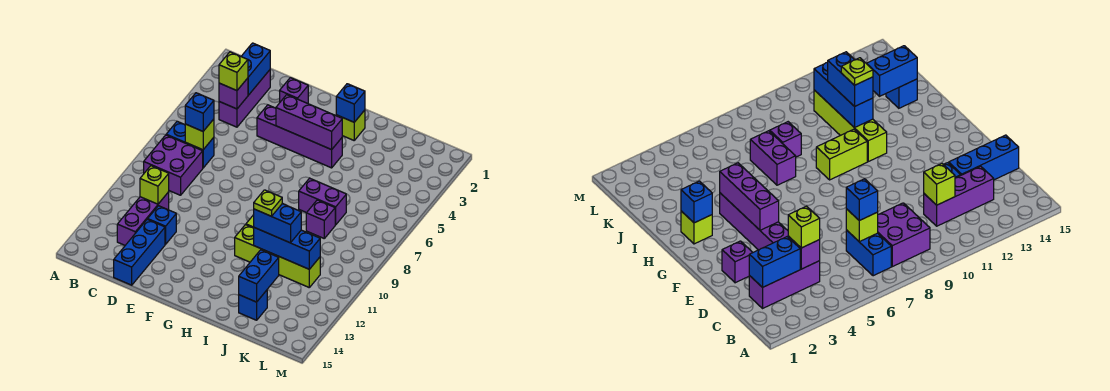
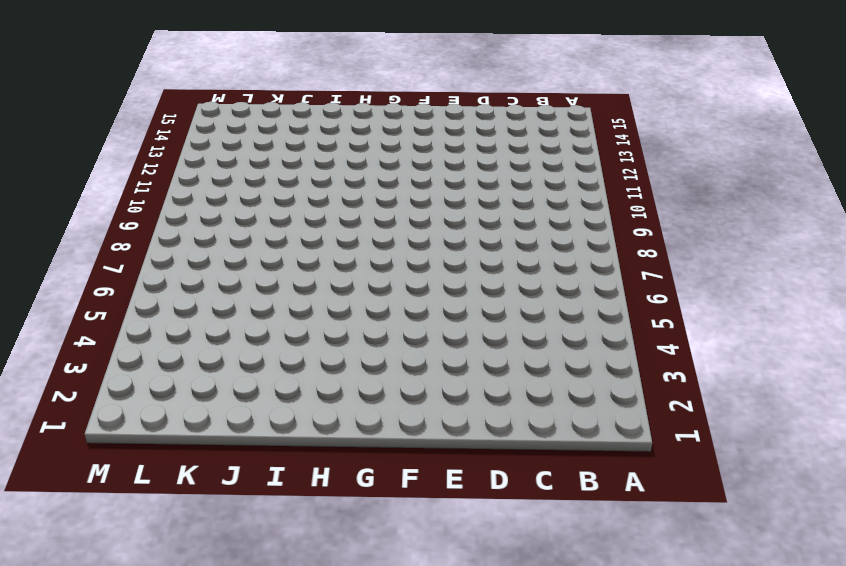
none -> blue 1x2 brick [166,121,214,168]
none -> purple 2x2 brick [144,135,203,195]
none -> purple 1x3 brick [219,70,270,127]

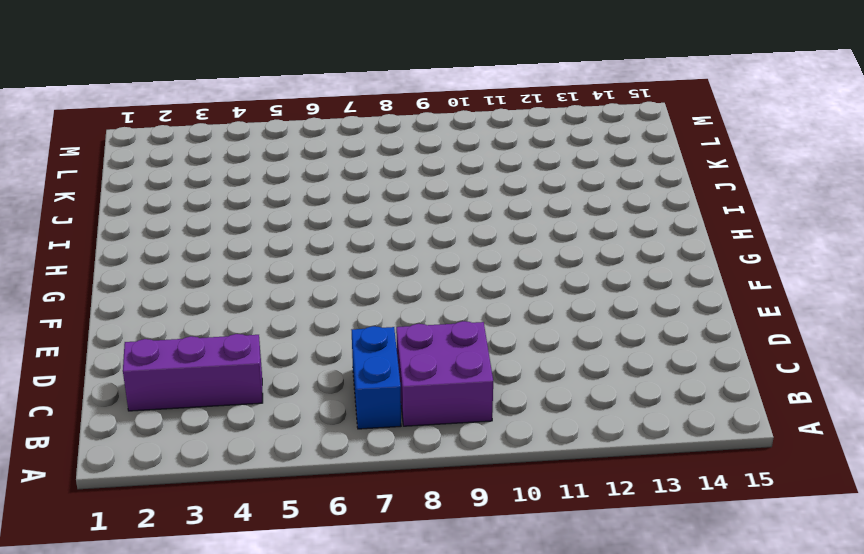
none -> purple 1x3 brick [117,192,169,245]
none -> blue 1x1 brick [148,206,176,244]
none -> blue 1x3 brick [114,219,165,285]

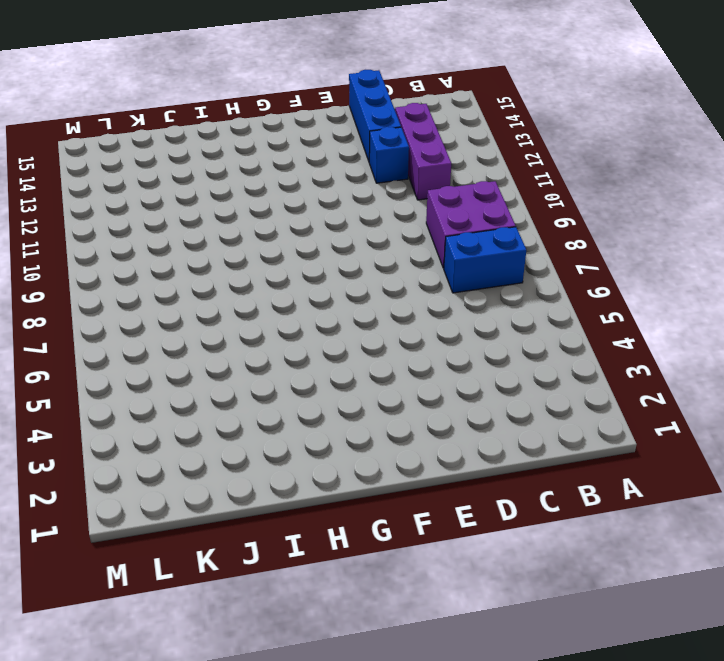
none -> purple 1x3 brick [219,70,270,127]
none -> purple 1x1 brick [280,78,308,103]
none -> purple 1x4 brick [257,105,342,168]

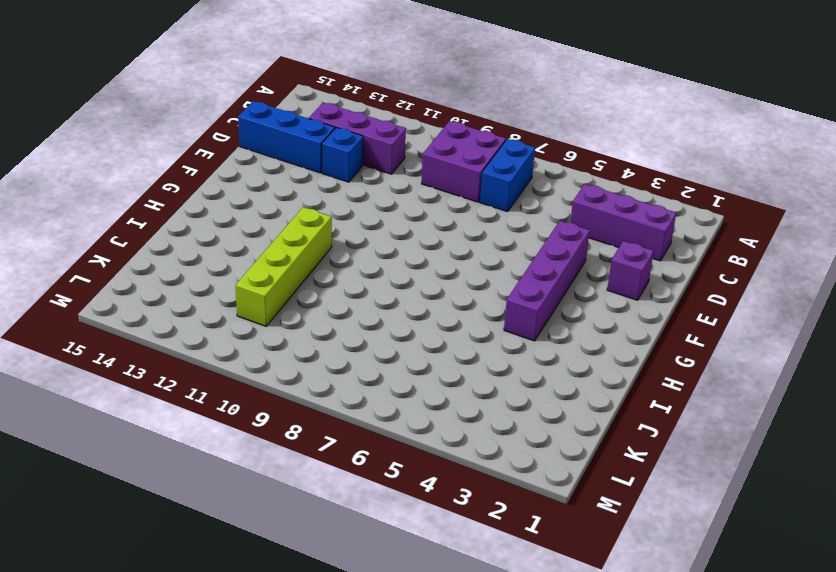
none -> lime 1x1 brick [336,110,365,140]
none -> lime 1x2 brick [816,129,867,180]
none -> purple 1x2 brick [299,178,346,225]

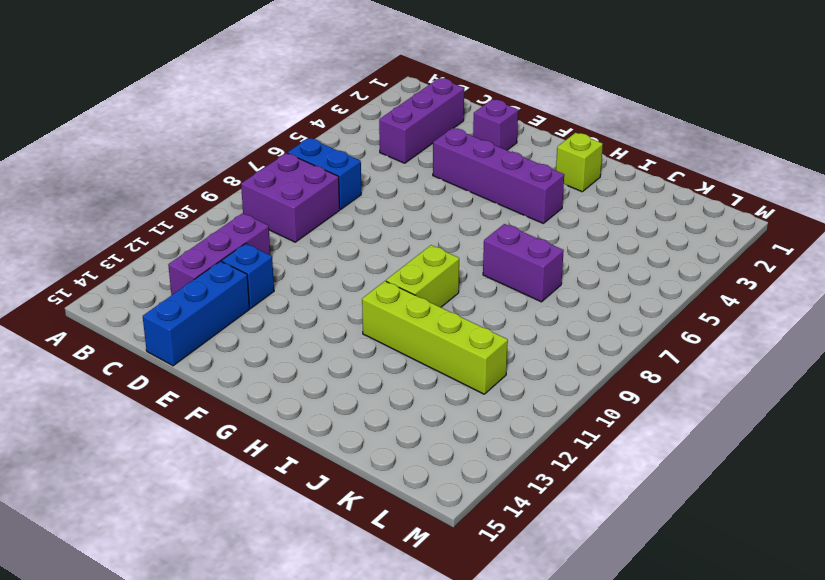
none -> purple 1x1 brick [306,200,335,238]
none -> blue 1x1 brick [239,290,267,320]
none -> blue 1x2 brick [241,43,270,95]

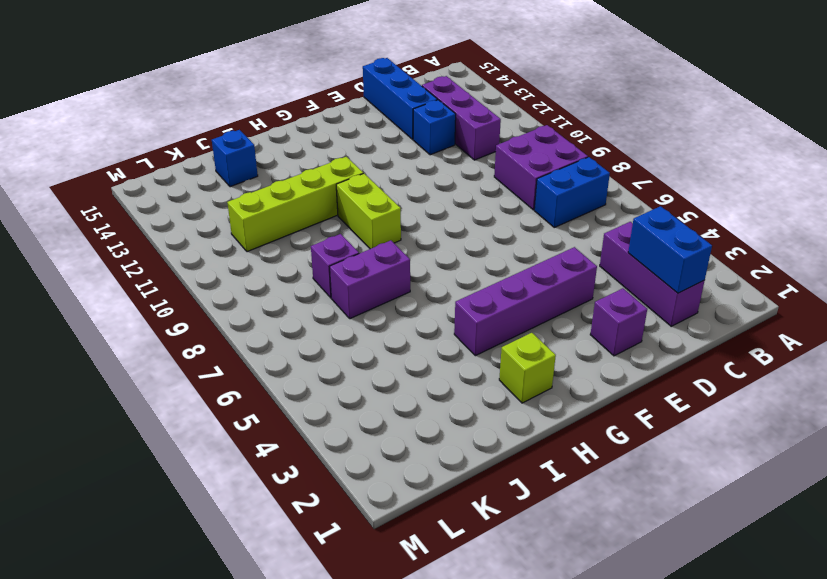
none -> purple 1x1 brick [219,78,248,109]
none -> lime 1x1 brick [185,119,214,150]
none -> lime 1x1 brick [140,166,169,204]

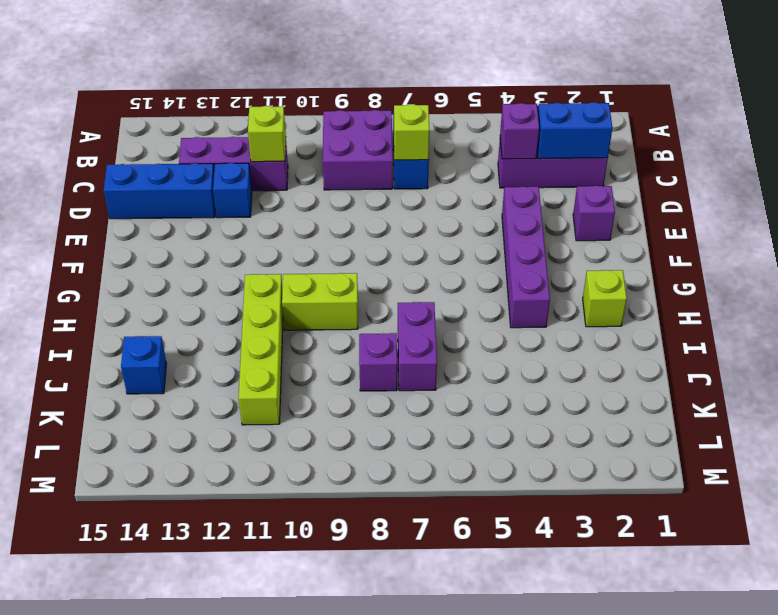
none -> purple 1x3 brick [276,95,342,150]
none -> blue 1x1 brick [336,84,365,122]
none -> blue 1x3 brick [254,228,320,269]

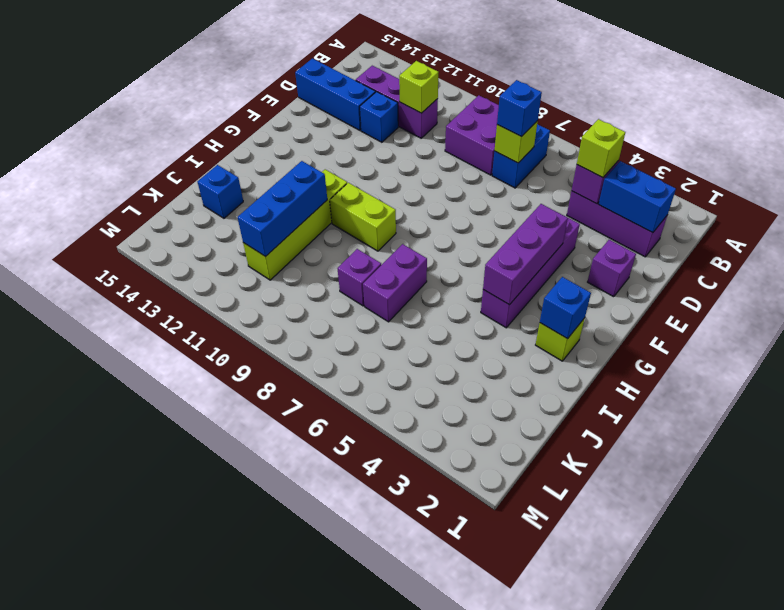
none -> blue 1x2 brick [239,250,279,302]
none -> blue 1x2 brick [254,204,301,243]
none -> lime 1x1 plate [254,190,282,216]

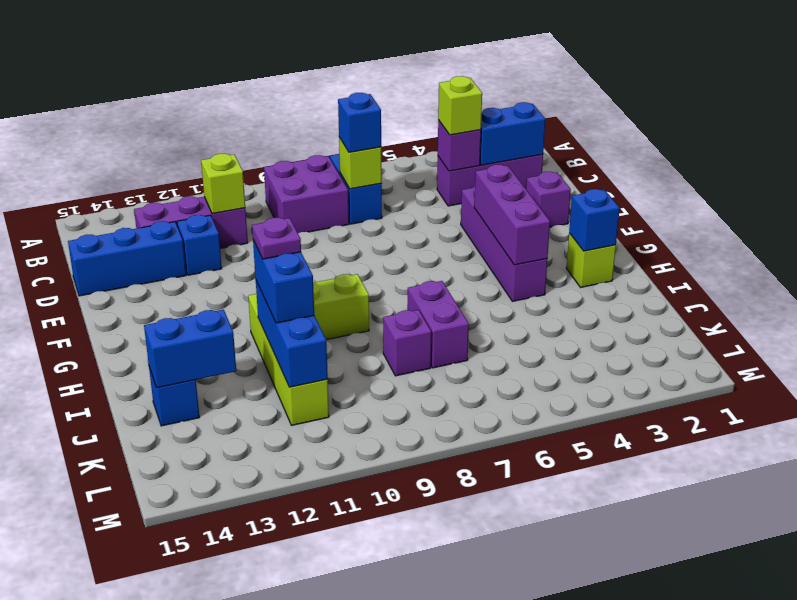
purple 1x1 plate [252,218,301,259] -> lime 1x1 plate [254,190,282,216]

